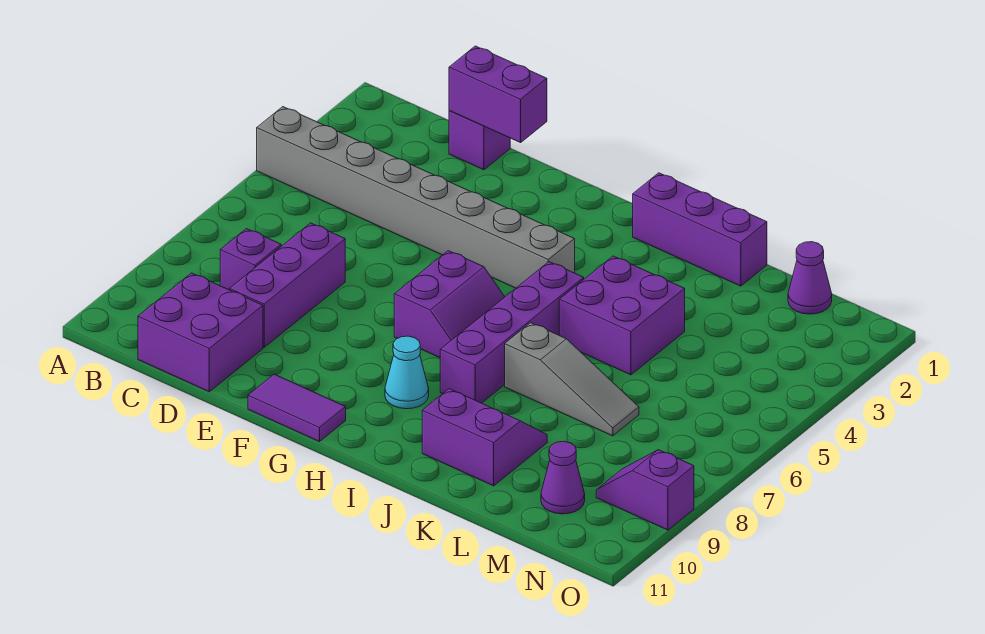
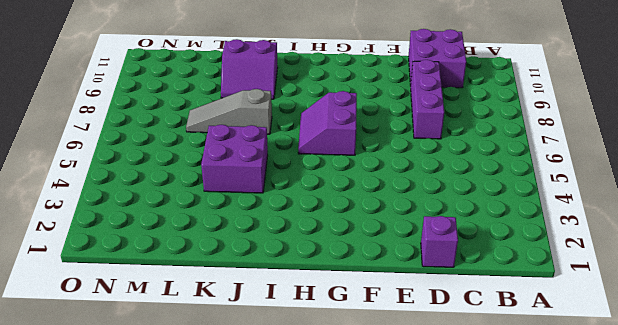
none -> grey 1x8 brick [257,107,575,288]
none -> purple 1x1 brick [220,229,281,290]
none -> purple 1x2 tile [248,374,346,442]

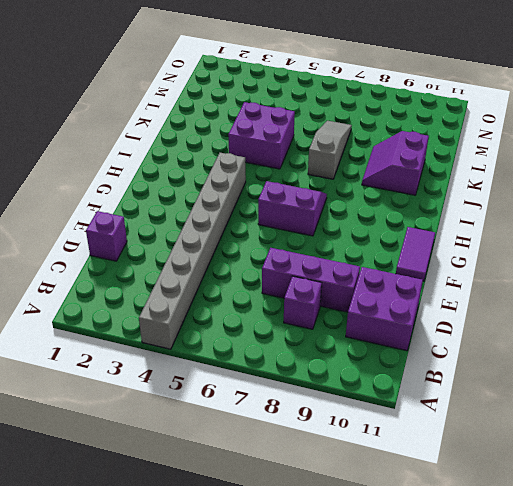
none -> cyan 1x1 cone [385,336,429,409]
none -> purple 1x3 brick [633,173,767,286]
none -> purple 1x4 brick [440,262,584,403]

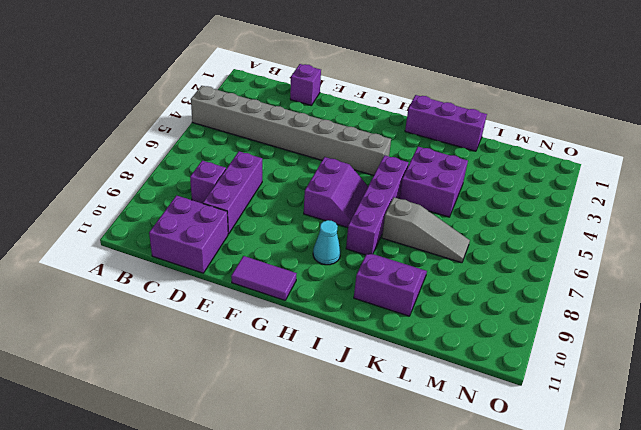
none -> purple 1x1 cone [788,242,832,314]
none -> purple 1x1 cone [541,441,585,514]
none -> purple 1x2 slope [596,450,694,530]

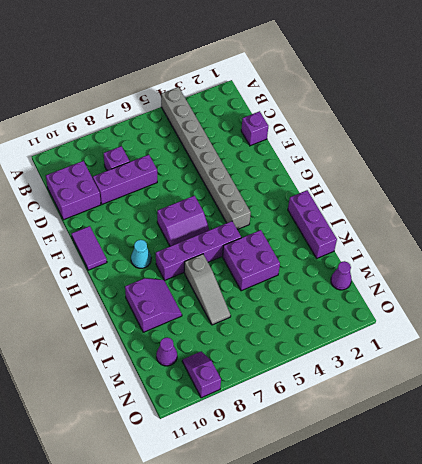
none -> purple 1x2 brick [449,46,547,143]

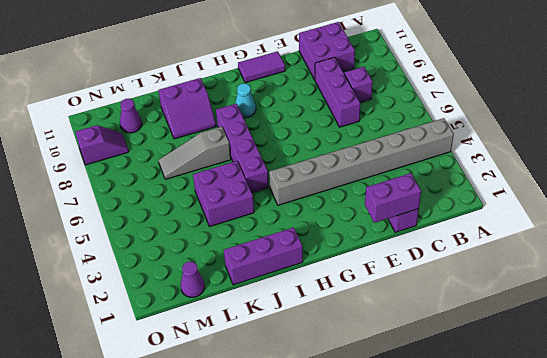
none -> purple 2x2 slope [394,251,505,358]

